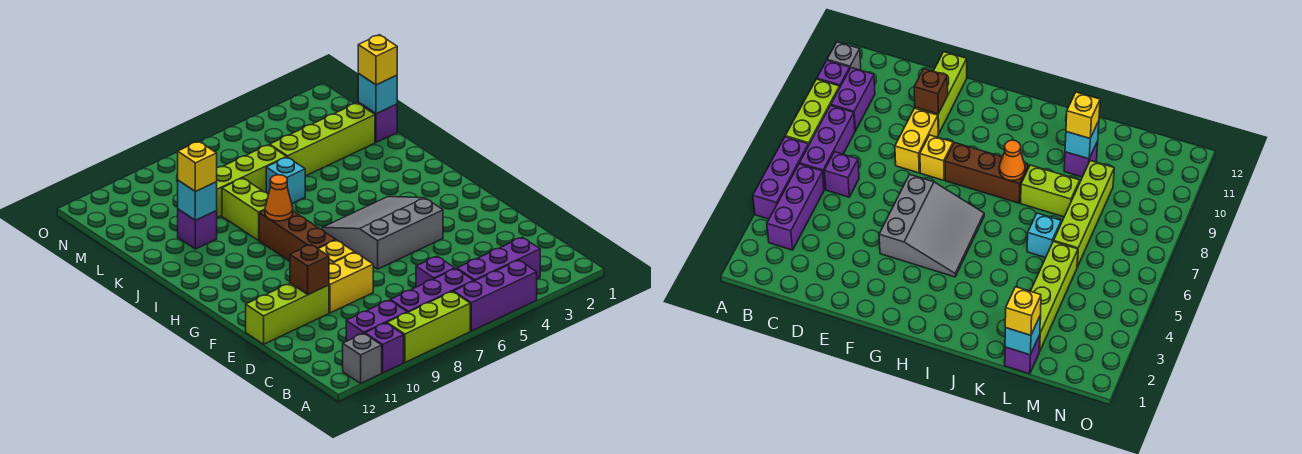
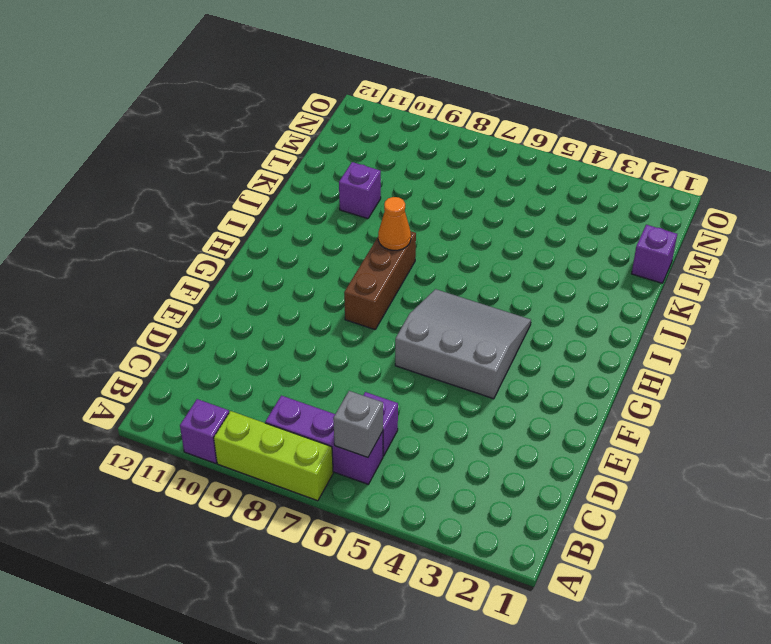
grey 1x1 brick [333,391,383,457] -> grey 1x1 brick moved to [343,333,382,383]
none -> purple 1x3 brick [454,260,537,331]
none -> purple 1x3 brick [457,237,540,281]
none -> purple 1x2 brick [346,300,407,341]

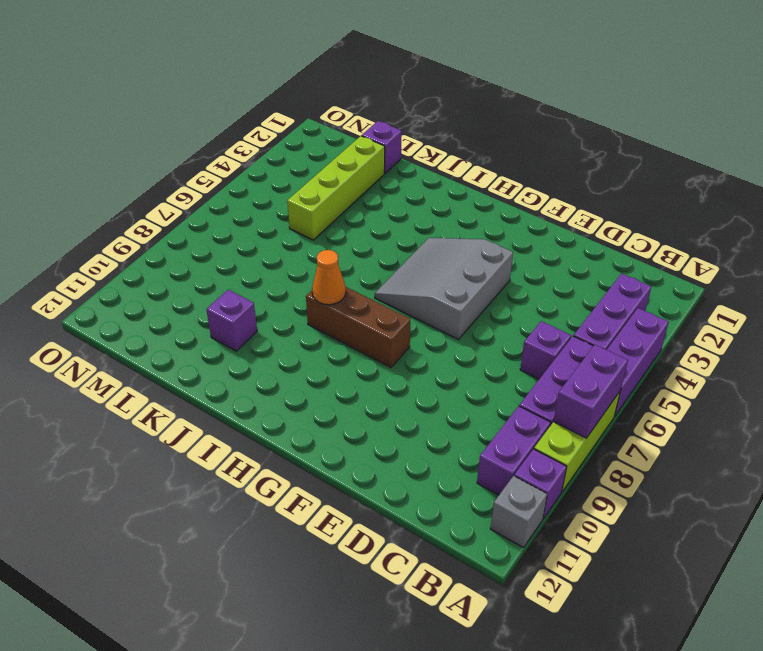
purple 1x2 brick [553,345,628,438] -> none
none -> yellow 1x2 brick [329,252,373,313]
none -> lime 1x3 brick [246,283,329,344]
none -> yellow 1x1 brick [319,240,355,264]

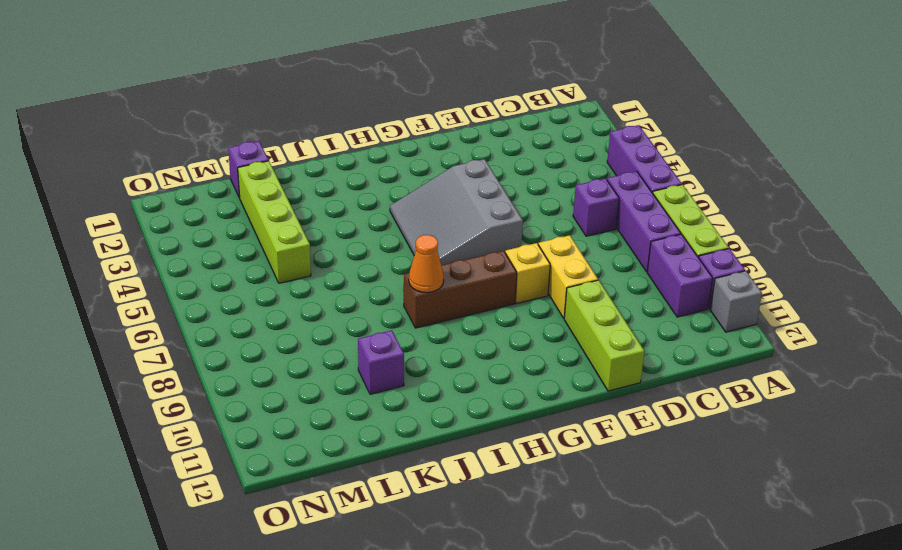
none -> purple 1x3 brick [457,237,540,281]
none -> lime 1x2 brick [222,178,268,240]
none -> cyan 1x1 brick [266,157,305,203]

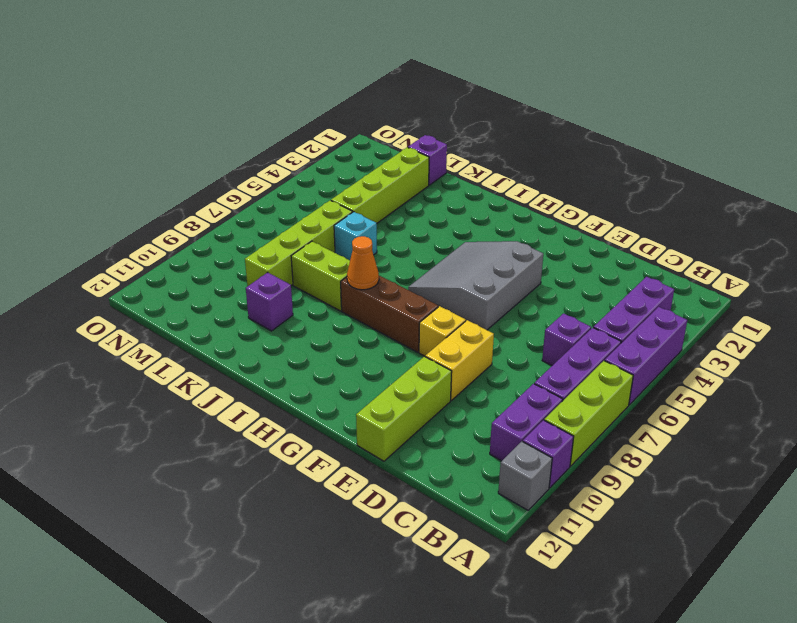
none -> brown 1x1 brick [290,245,329,295]
none -> cyan 1x1 brick [178,180,217,220]
none -> cyan 1x1 brick [358,73,397,114]

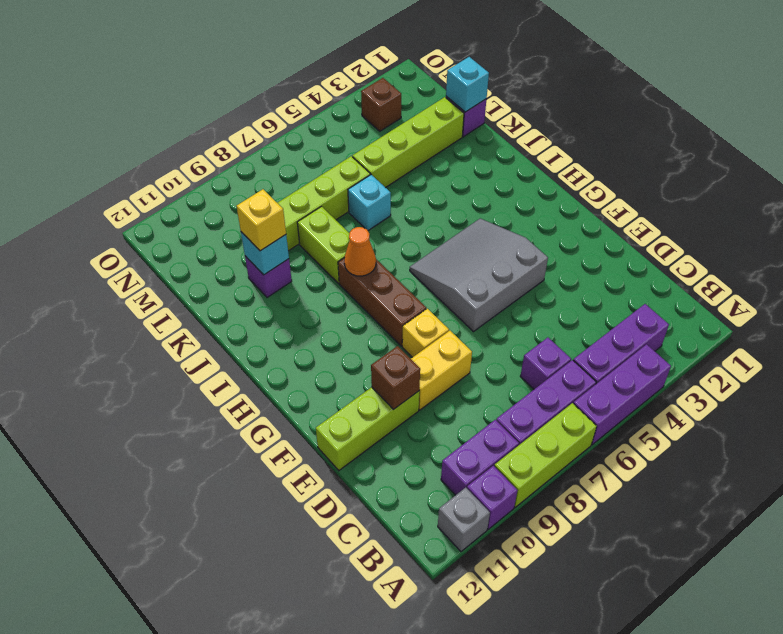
brown 1x1 brick [361,78,401,131] -> none
none -> yellow 1x1 brick [358,35,397,85]

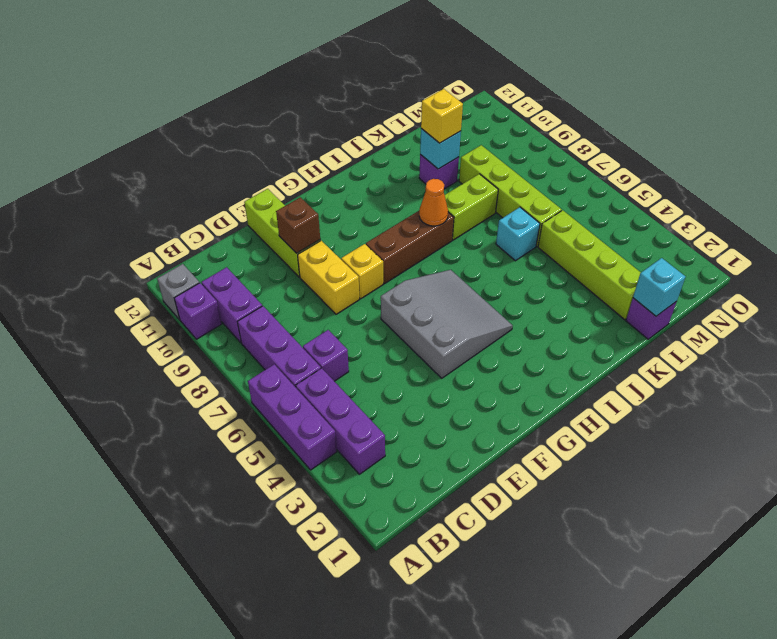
none -> lime 1x3 brick [387,292,470,362]
none -> yellow 1x1 brick [358,35,397,85]

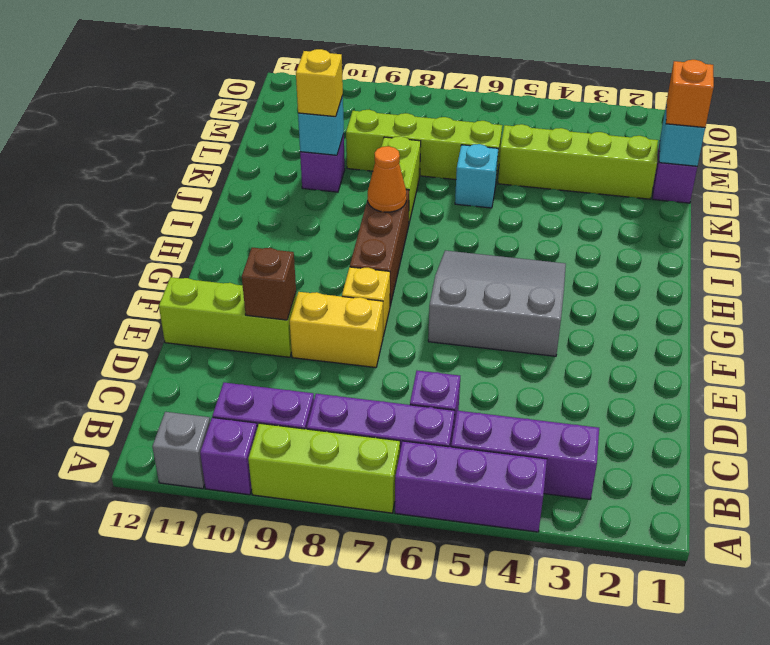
orange 1x1 brick [666,60,714,128] -> yellow 1x1 brick [358,35,397,85]

